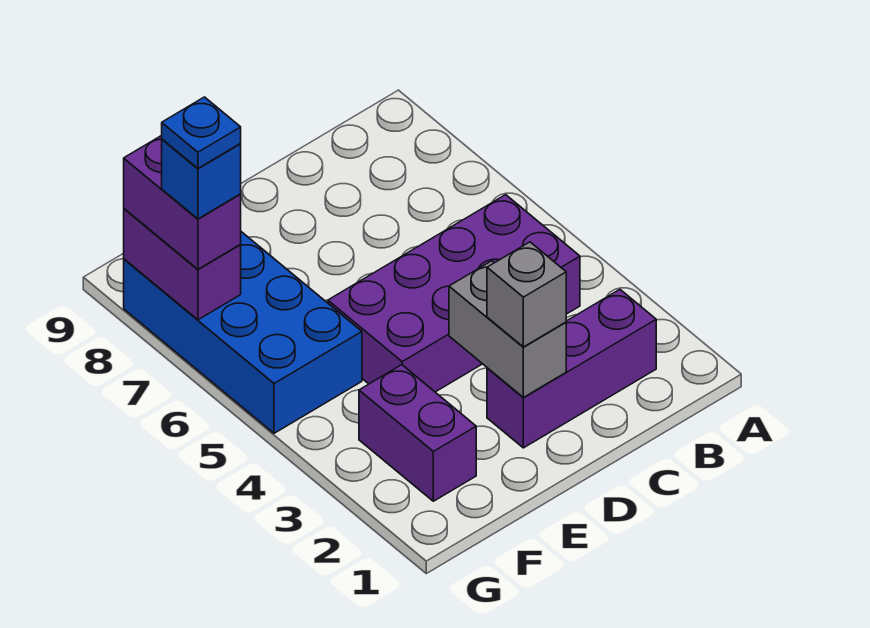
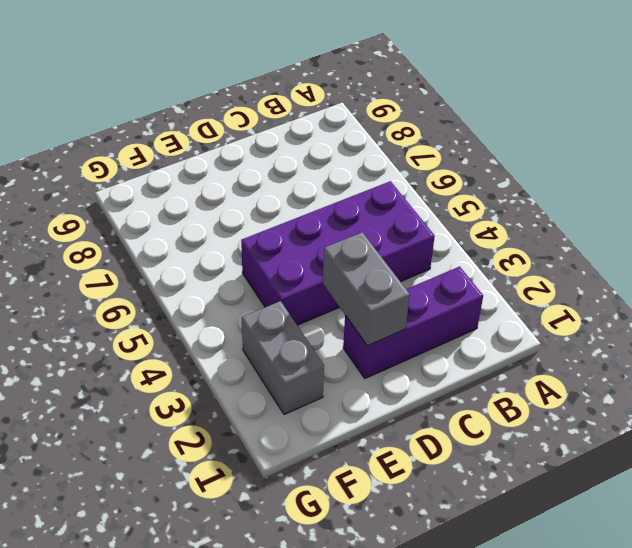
grey 1x2 brick [242,301,324,415] -> purple 1x2 brick [359,365,476,501]
none -> blue 2x4 brick [124,232,362,433]
none -> purple 1x2 brick [124,209,241,320]

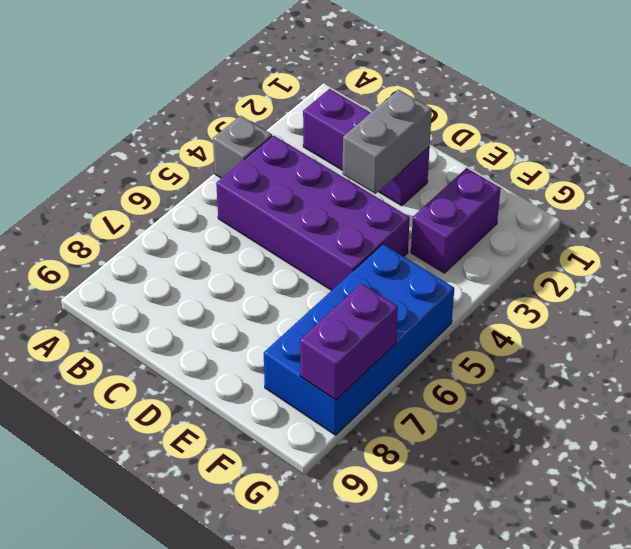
grey 1x1 brick [213,116,272,178] -> grey 1x1 brick moved to [487,242,566,347]
none -> purple 1x2 brick [124,135,241,269]
none -> blue 1x1 brick [162,139,241,219]

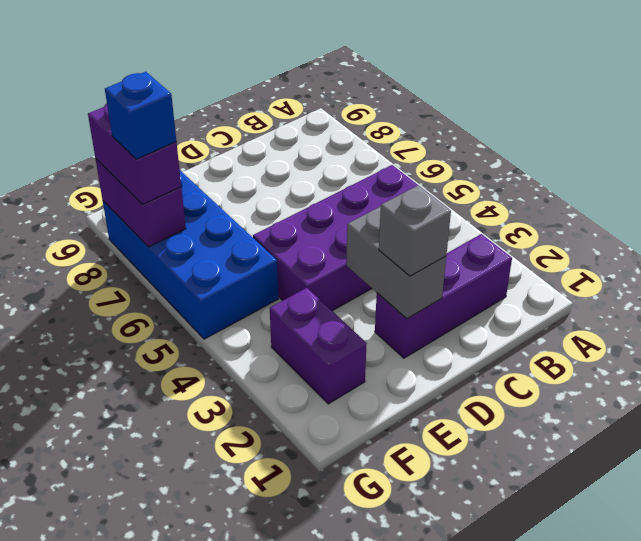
none -> blue 1x1 plate [162,97,241,168]

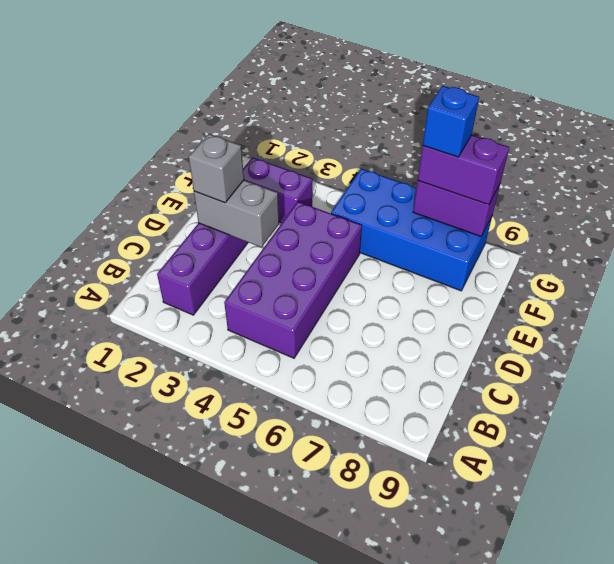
none -> blue 1x1 plate [162,97,241,168]

